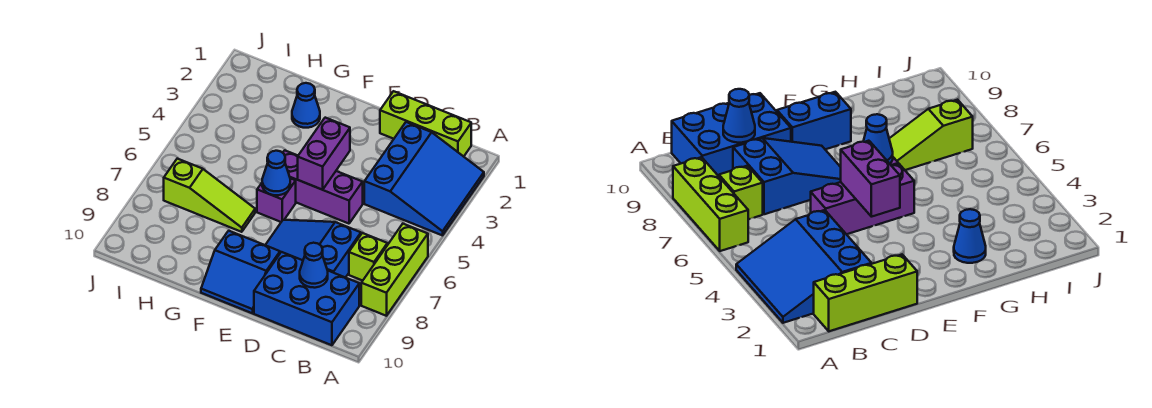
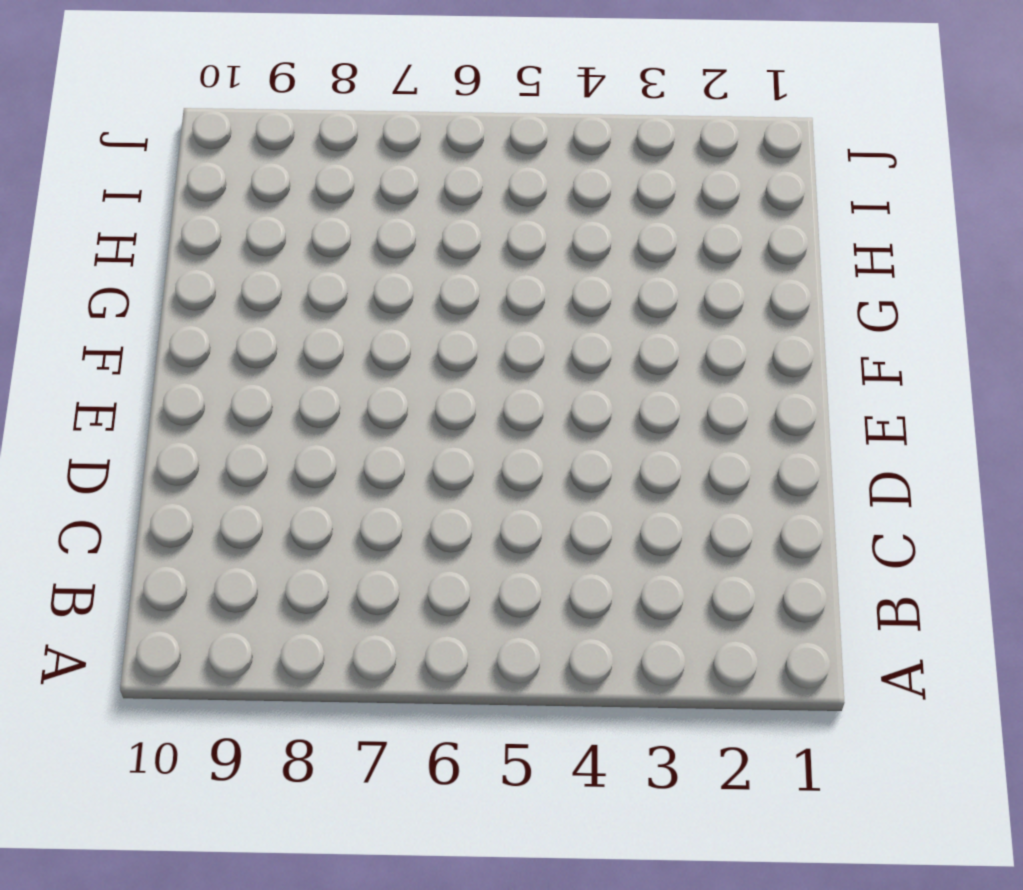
none -> blue 3x3 slope [364,122,484,235]
none -> lime 1x3 brick [361,224,428,316]
none -> lime 1x3 brick [380,91,471,157]

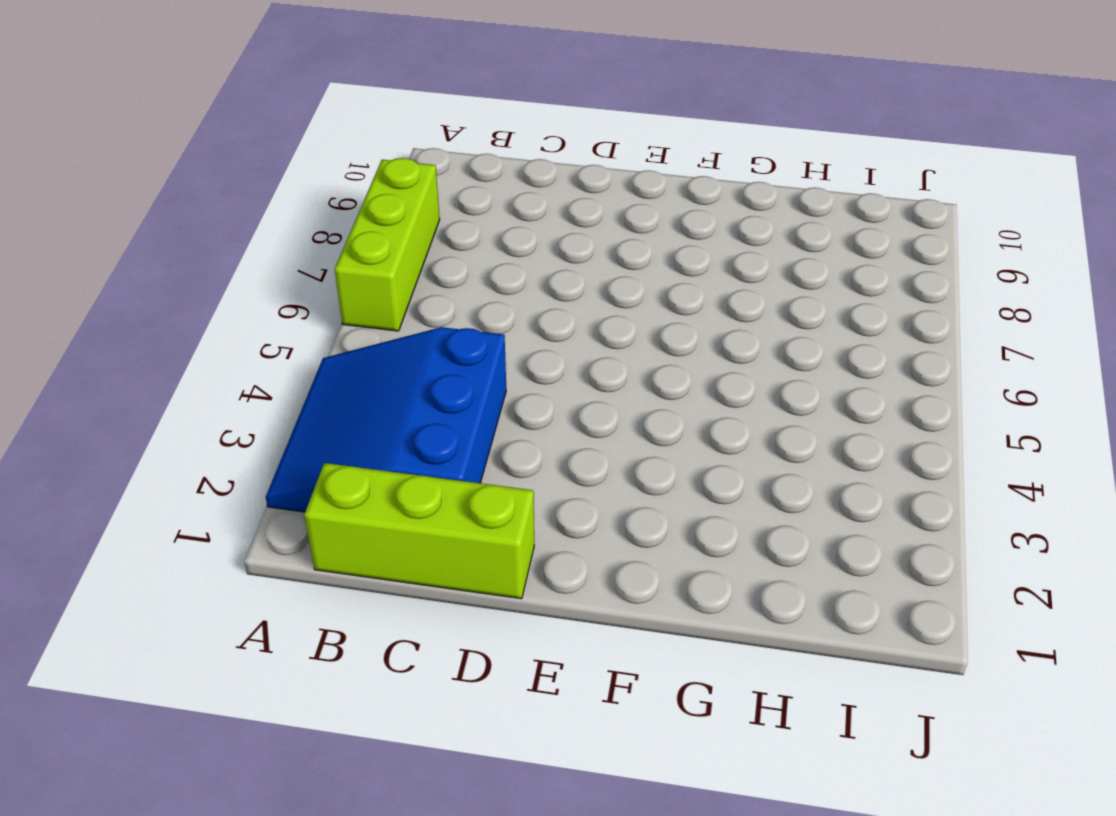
none -> lime 1x1 brick [349,233,387,281]
none -> blue 2x3 brick [254,252,359,345]
none -> blue 2x3 slope [266,220,361,278]

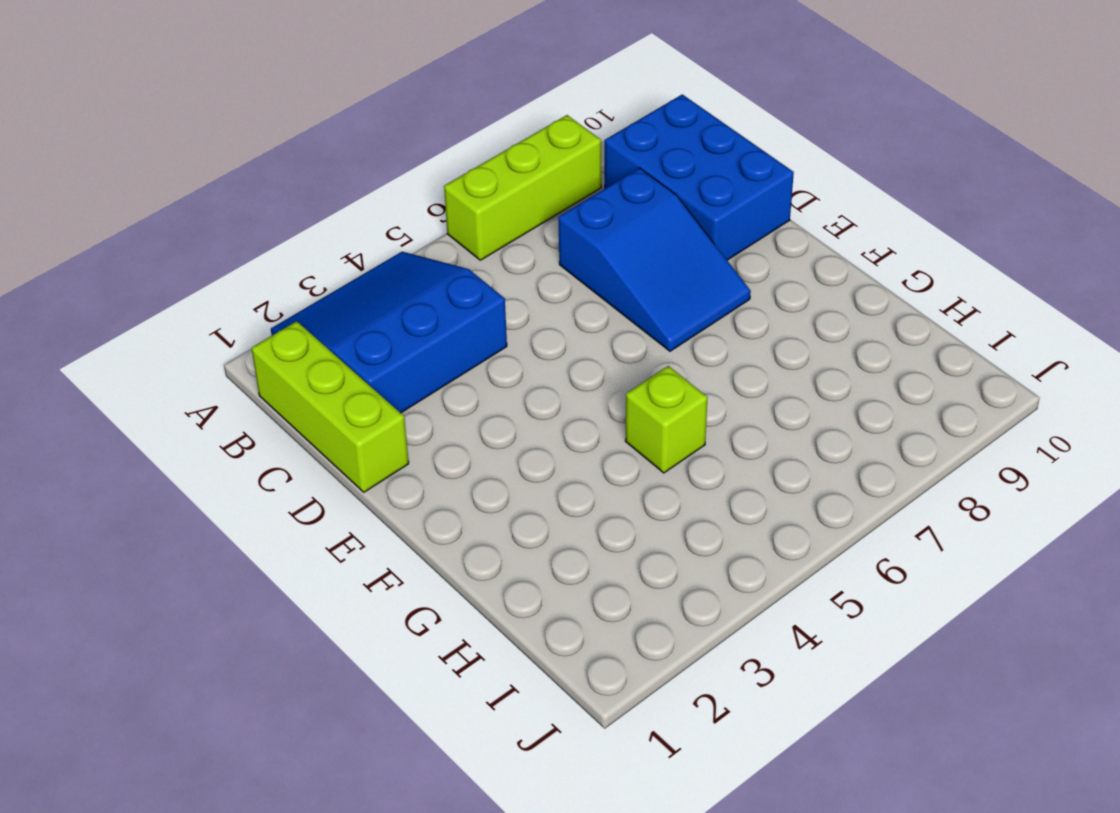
lime 1x1 brick [625,366,708,473] -> lime 1x1 brick moved to [349,233,387,281]
none -> purple 1x3 brick [283,150,363,224]
none -> blue 2x2 slope [201,231,280,313]
none -> purple 1x1 brick [257,178,296,222]

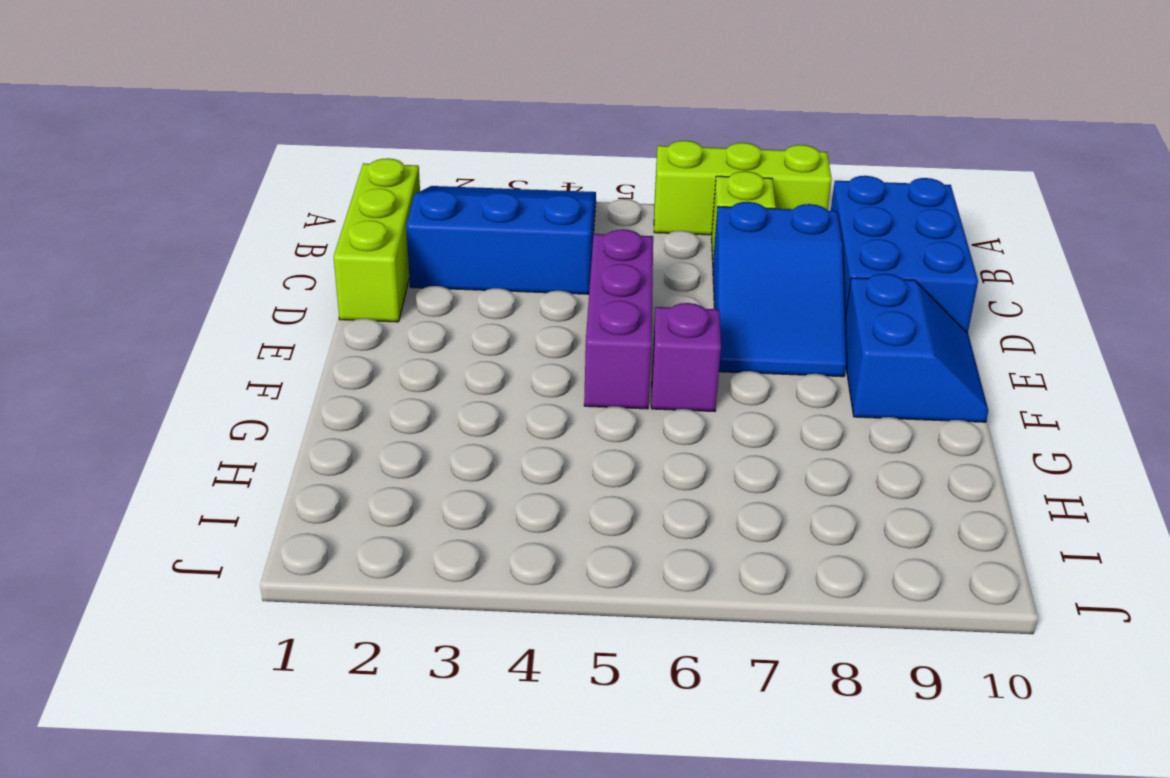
none -> blue 1x1 cone [292,83,320,128]
none -> lime 1x3 slope [164,159,255,232]
none -> blue 1x1 cone [300,243,328,288]

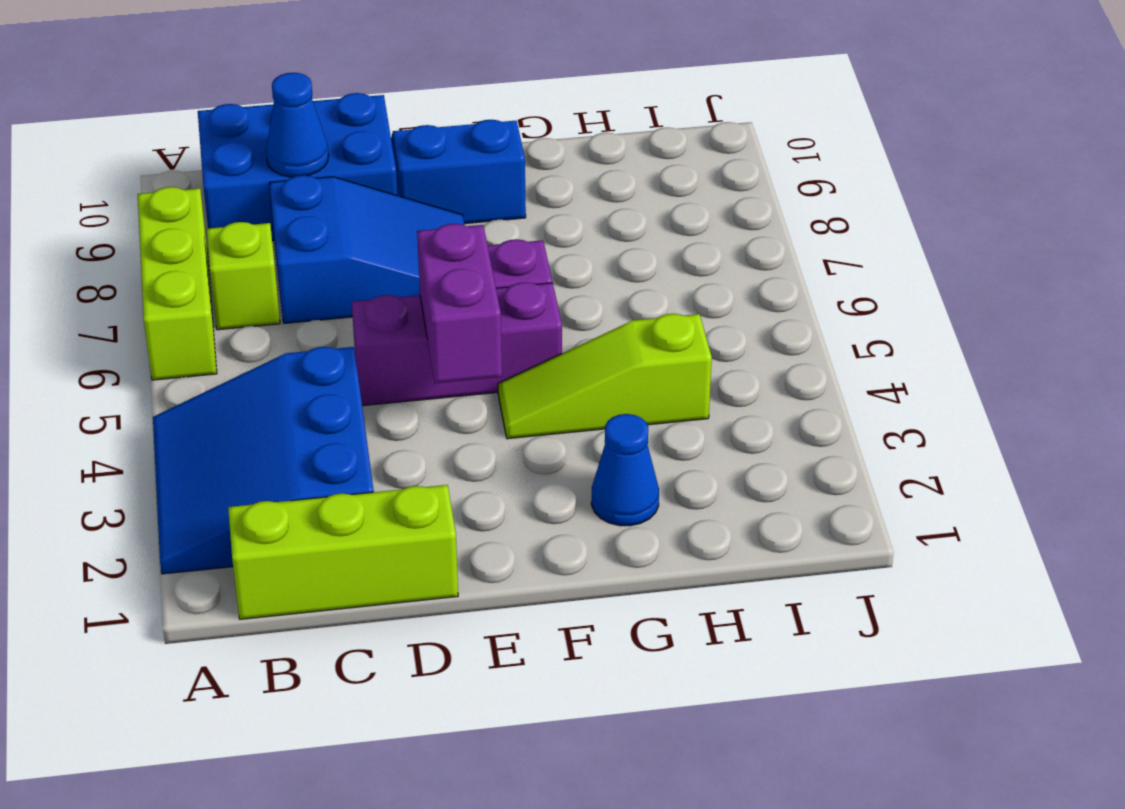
lime 1x3 slope [498,314,712,439] -> lime 1x3 slope moved to [164,159,255,232]
none -> blue 1x1 cone [262,151,290,195]

